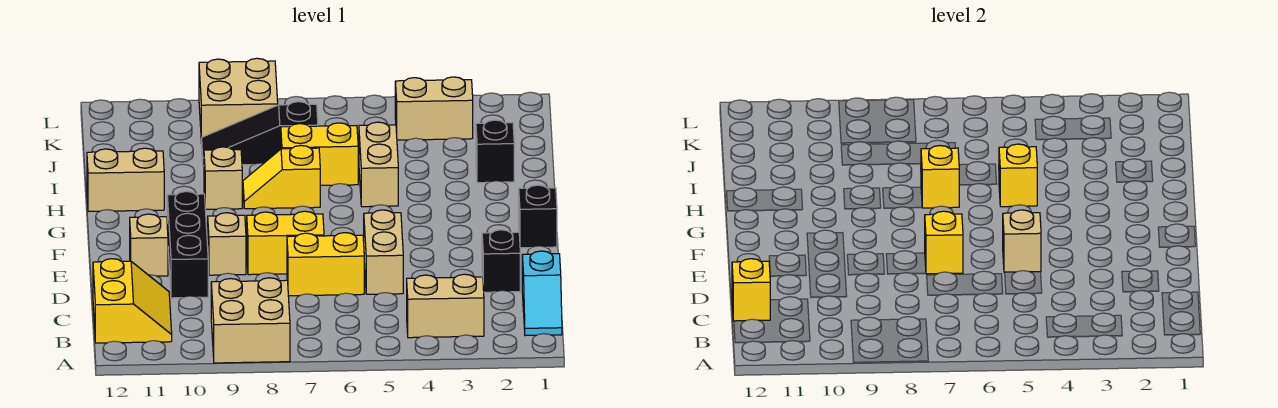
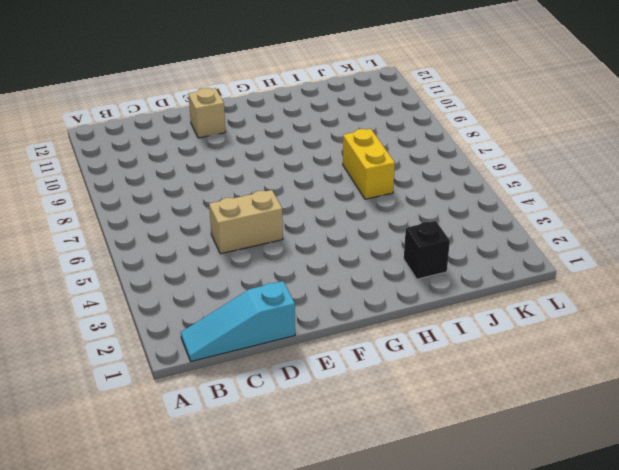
cyan 1x3 slope [181,281,295,361] -> cyan 1x2 slope [522,251,562,336]
none -> tan 2x2 brick [211,278,290,363]
none -> tan 1x2 brick [407,274,484,338]
none -> yellow 2x2 slope [93,259,172,343]

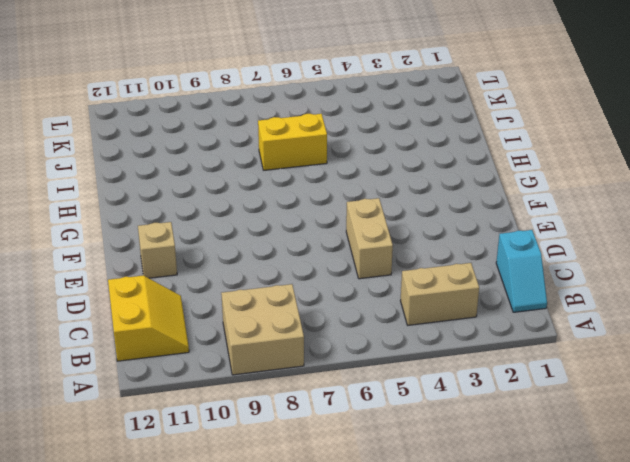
none -> black 1x1 brick [482,230,520,292]
none -> yellow 1x2 brick [287,233,364,296]
none -> black 1x3 brick [167,191,208,298]

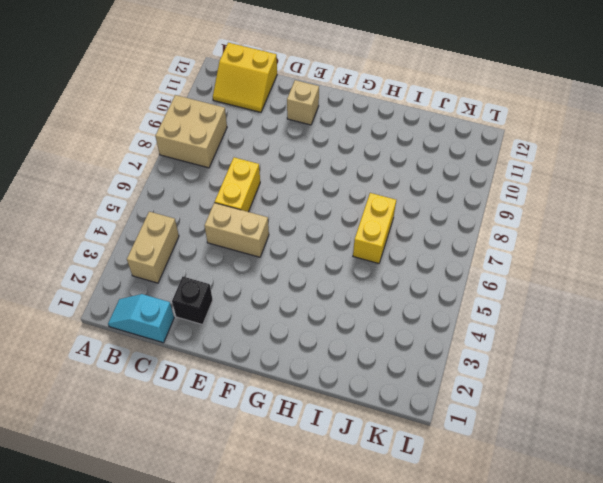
none -> black 1x3 brick [167,191,208,298]
none -> yellow 1x2 brick [247,211,324,275]
none -> tan 1x1 brick [208,213,246,275]

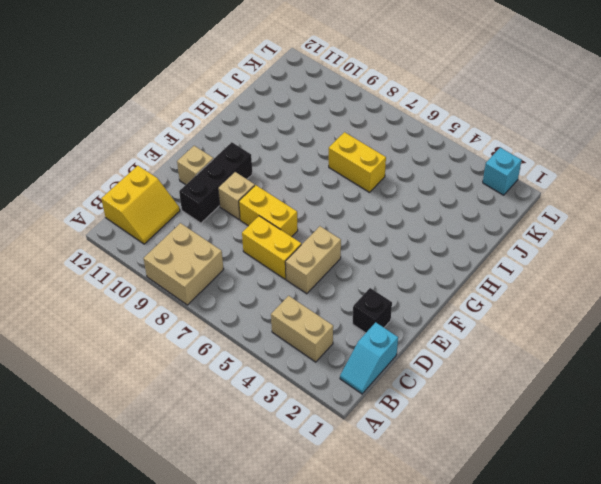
cyan 1x1 brick [483,148,522,195] -> none
none -> black 1x1 brick [519,185,557,248]
none -> tan 1x2 brick [359,122,398,207]
none -> yellow 1x2 slope [243,146,320,209]

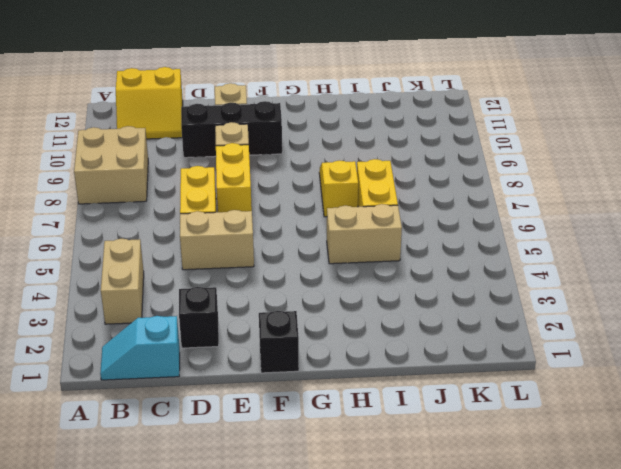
none -> tan 1x1 brick [204,147,242,209]
none -> tan 1x2 brick [87,148,164,212]
none -> black 1x1 brick [476,120,514,183]

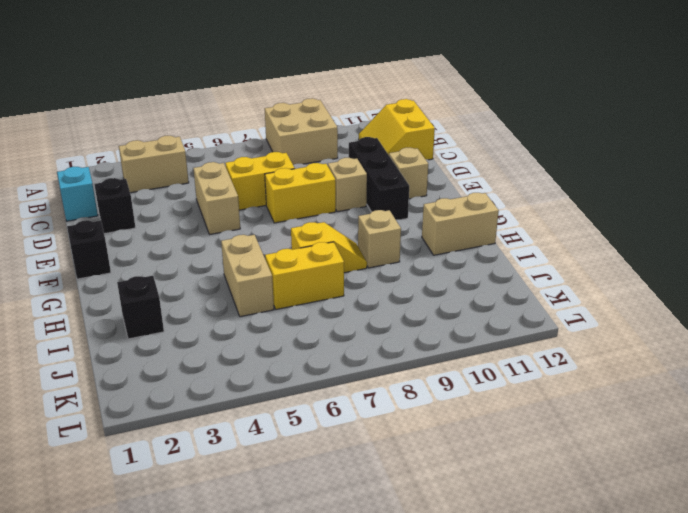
none -> black 1x3 slope [202,102,318,166]
none -> tan 1x2 brick [395,77,473,140]
none -> tan 2x2 brick [199,58,278,143]

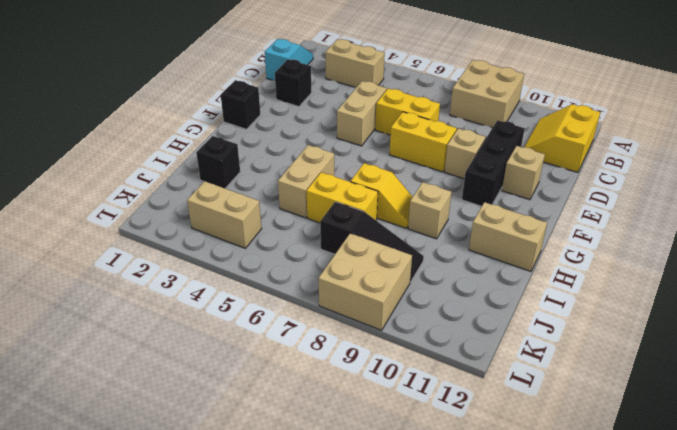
none -> yellow 1x1 brick [732,259,770,321]
none -> tan 1x1 brick [1003,210,1041,272]
none -> yellow 1x1 brick [925,211,963,274]

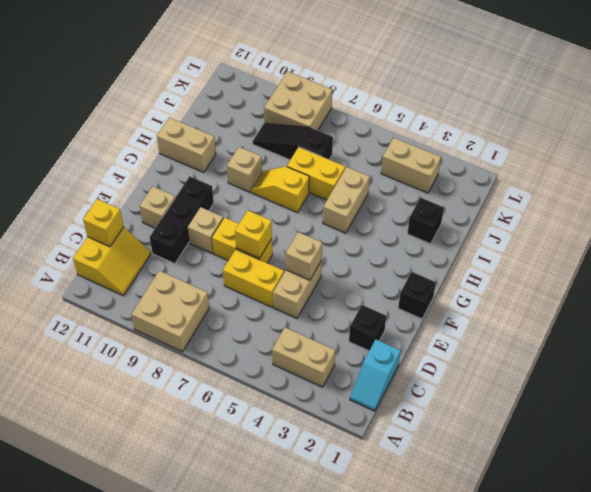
none -> yellow 1x1 brick [999,144,1037,207]
none -> yellow 1x1 brick [921,146,959,208]

